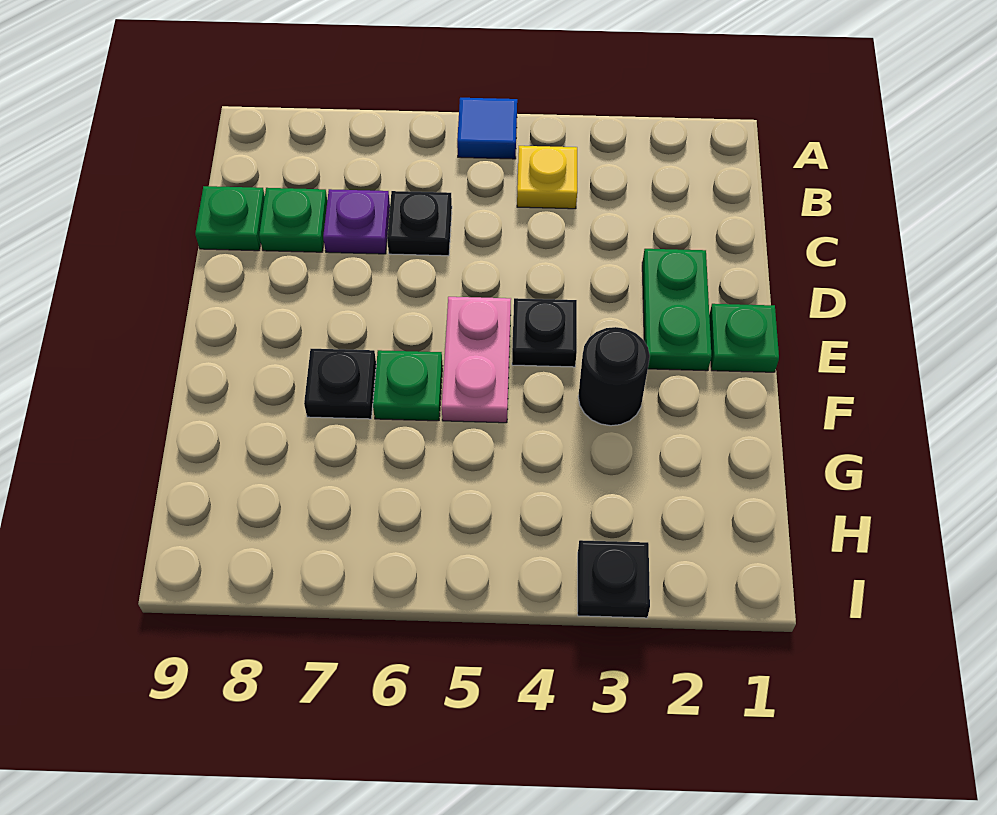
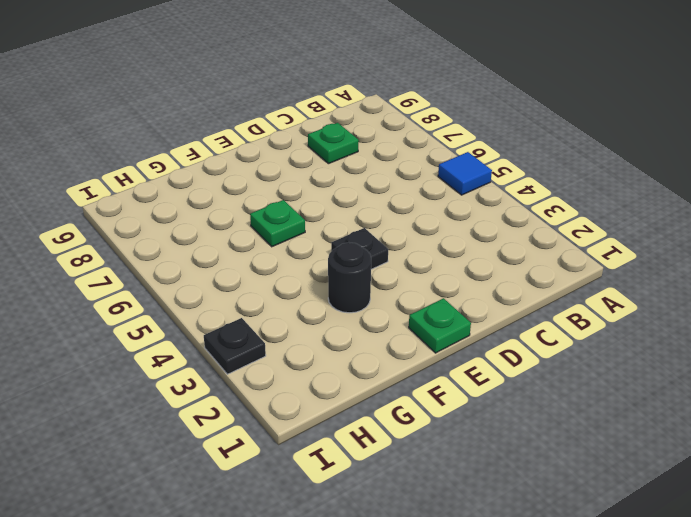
none -> yellow 1x1 plate [517,146,577,209]
none -> black 1x1 plate [387,191,452,256]
none -> purple 1x1 plate [323,189,390,254]

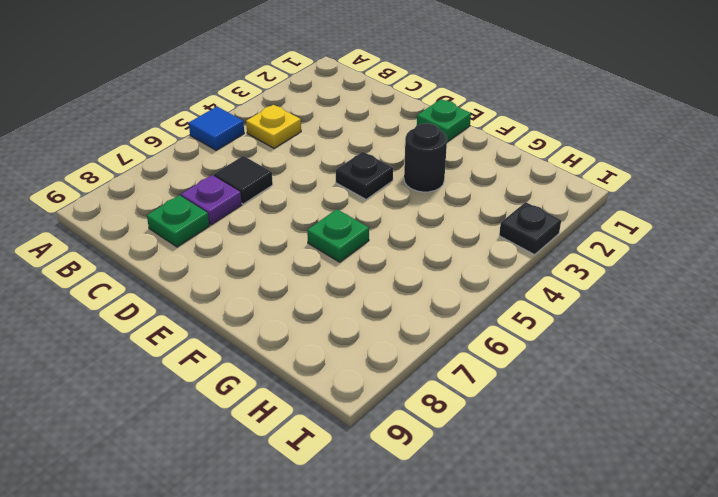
black 1x1 tile [214,156,273,204] -> black 1x1 plate [387,191,452,256]
none -> green 1x1 plate [195,186,265,251]
none -> green 1x2 plate [642,249,712,371]
none -> pink 1x2 plate [442,297,511,423]

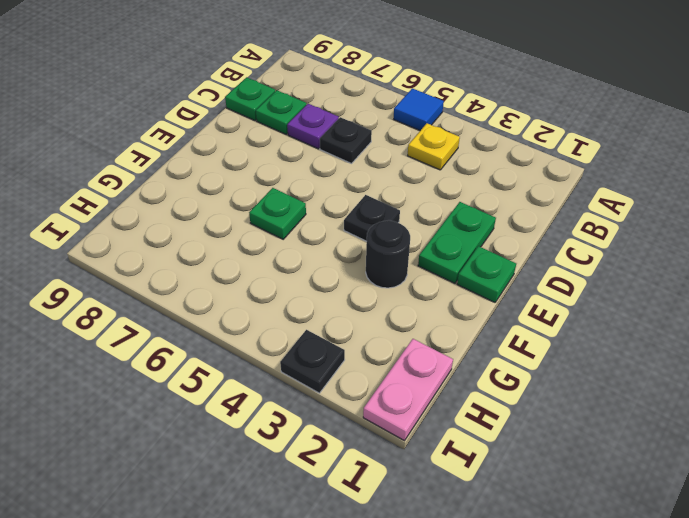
pink 1x2 plate [363,339,453,441] -> pink 1x2 plate moved to [442,297,511,423]
none -> black 1x1 plate [304,349,376,419]

